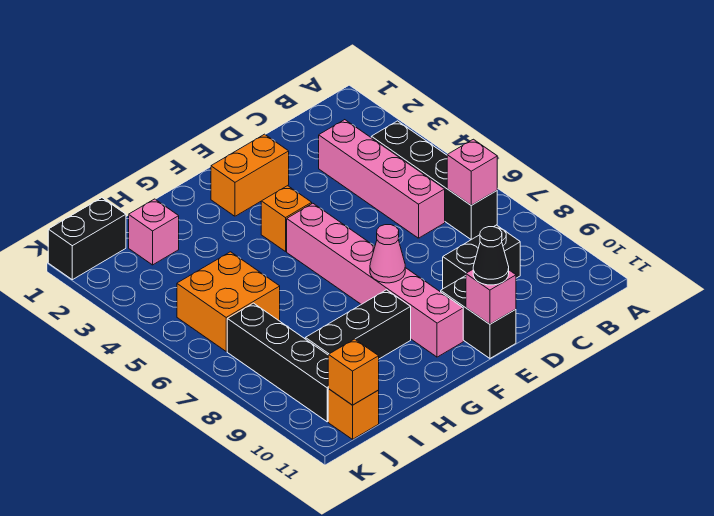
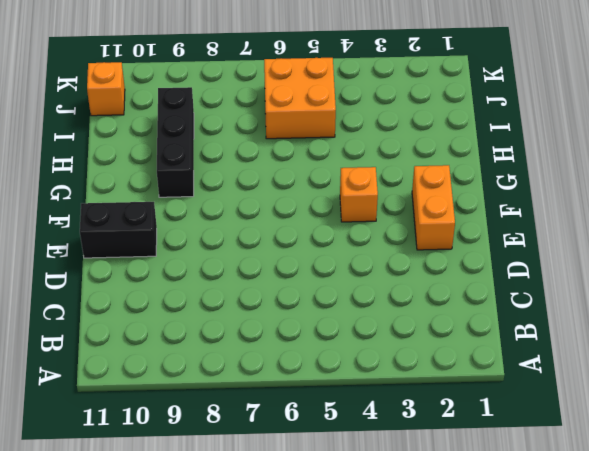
none -> black 1x4 brick [371,121,497,240]
none -> pink 1x4 brick [319,120,445,238]
none -> black 1x2 brick [443,225,520,289]

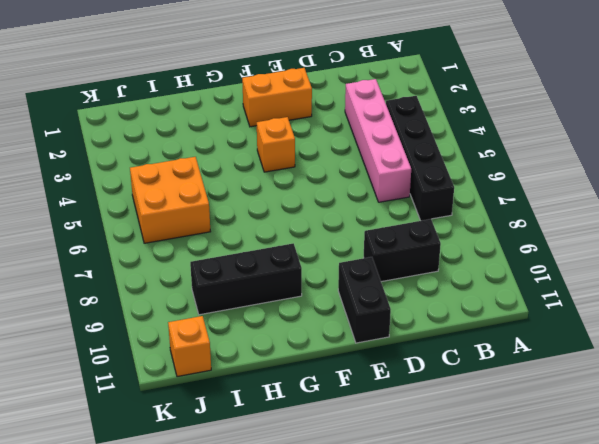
none -> pink 1x6 brick [287,203,463,357]
none -> pink 1x1 brick [129,199,179,265]
none -> black 1x2 brick [48,198,126,280]

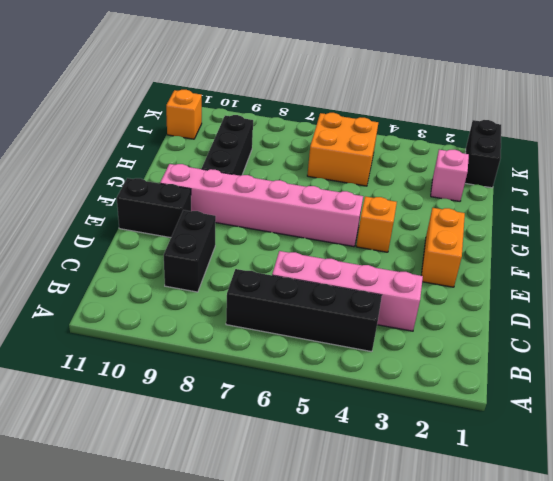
none -> black 1x4 brick [227,303,329,422]
none -> pink 1x1 brick [447,139,497,205]
none -> pink 1x1 brick [466,270,516,324]

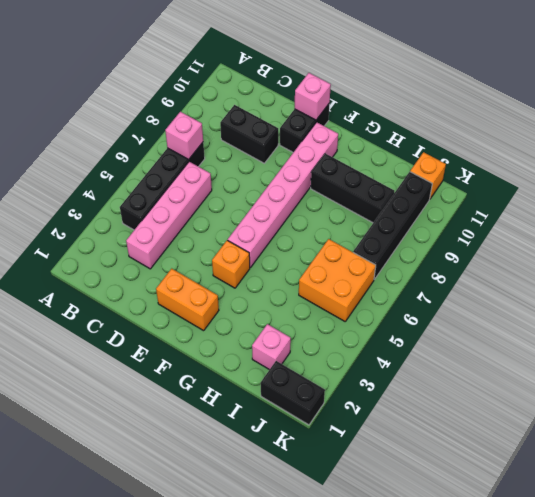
none -> pink 1x1 cone [370,225,405,283]
none -> orange 1x1 brick [328,339,379,405]
none -> black 1x1 cone [473,227,509,285]

